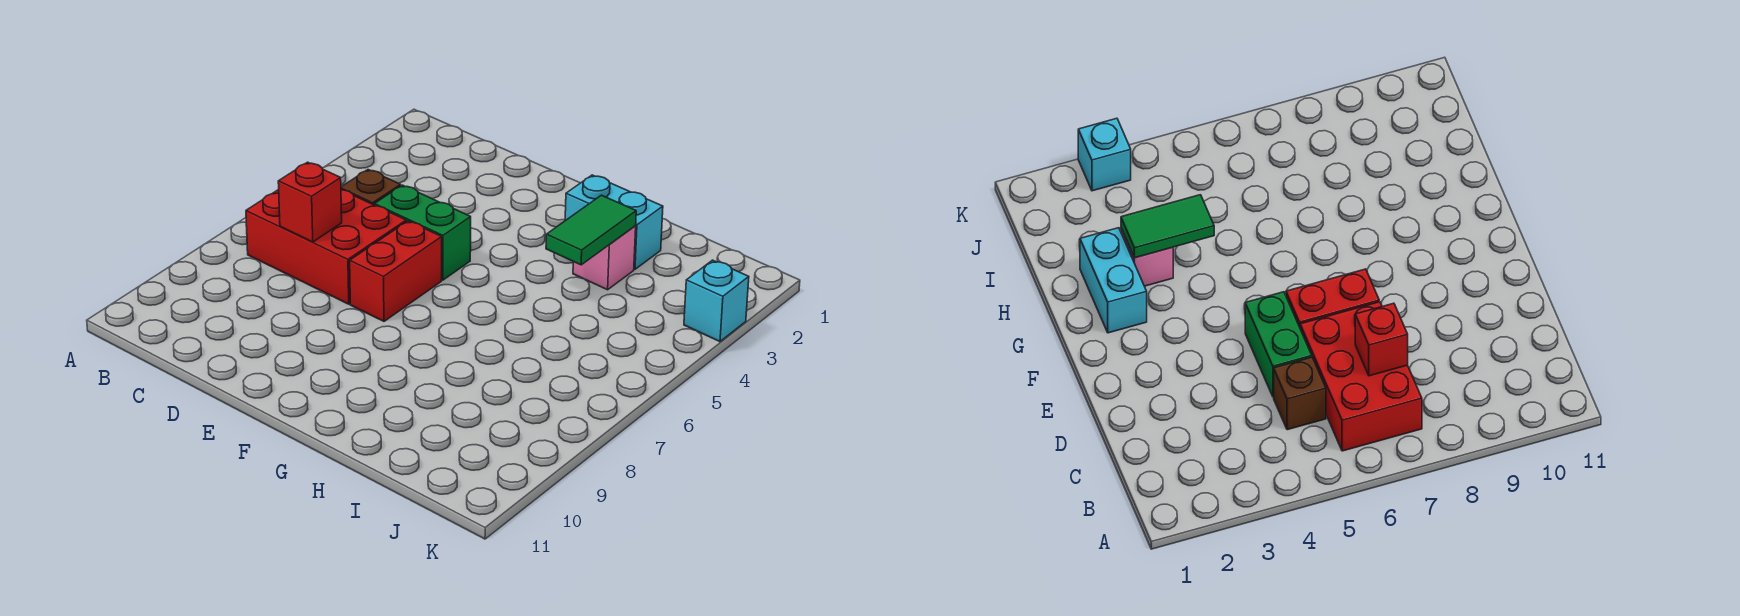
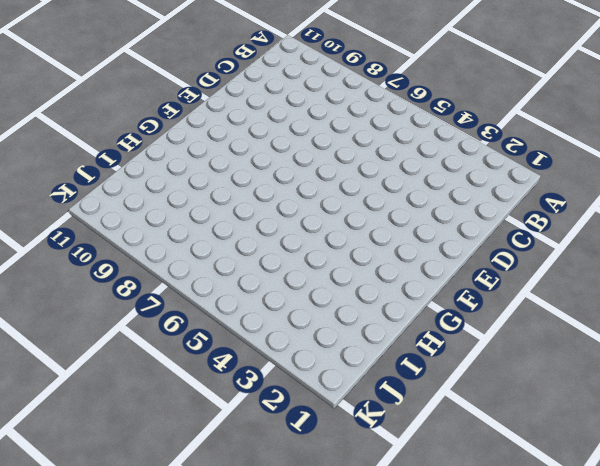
none -> red 2x3 brick [246,190,406,304]
none -> brown 1x1 brick [341,170,401,205]

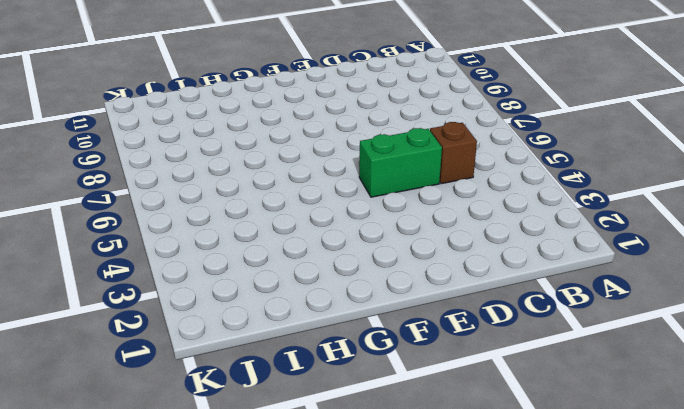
none -> red 2x3 brick [246,190,406,304]
none -> red 1x2 brick [350,221,442,321]

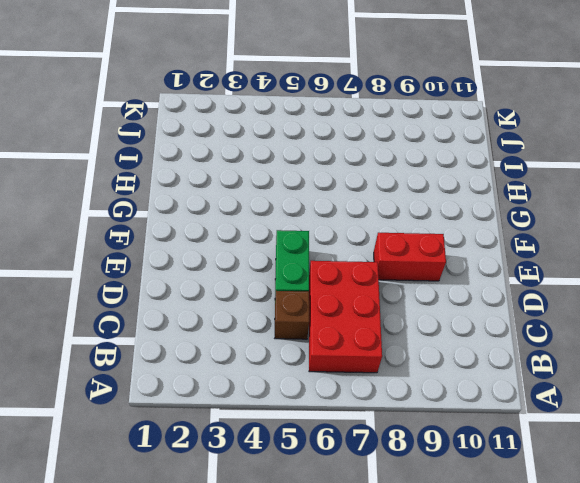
red 1x2 brick [374,233,446,281] -> red 1x2 brick moved to [350,221,442,321]
none -> cyan 1x2 brick [565,175,663,269]
none -> pink 1x1 brick [573,226,636,290]

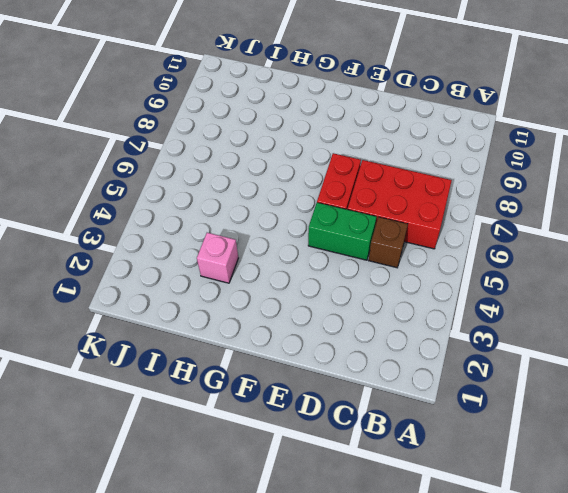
none -> cyan 1x2 brick [565,175,663,269]
none -> cyan 1x1 brick [684,260,749,342]

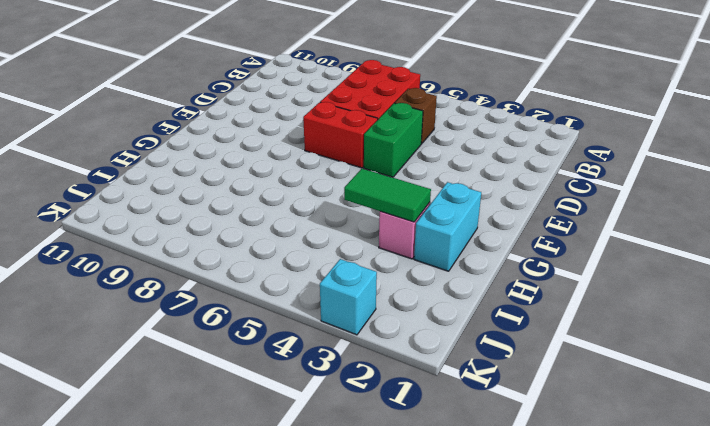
none -> red 1x1 brick [278,162,342,242]

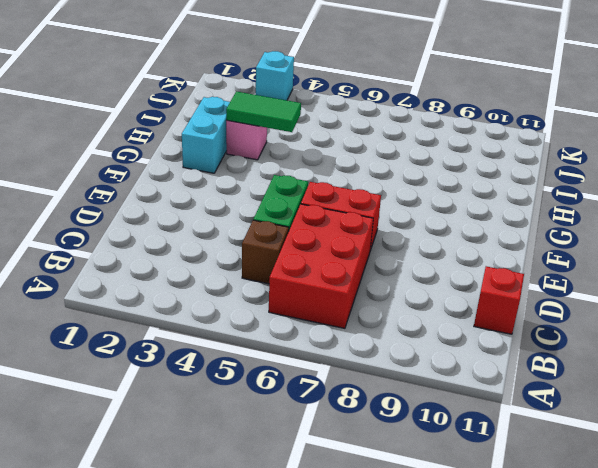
red 1x1 brick [474,266,524,334] -> red 1x1 brick moved to [278,162,342,242]

